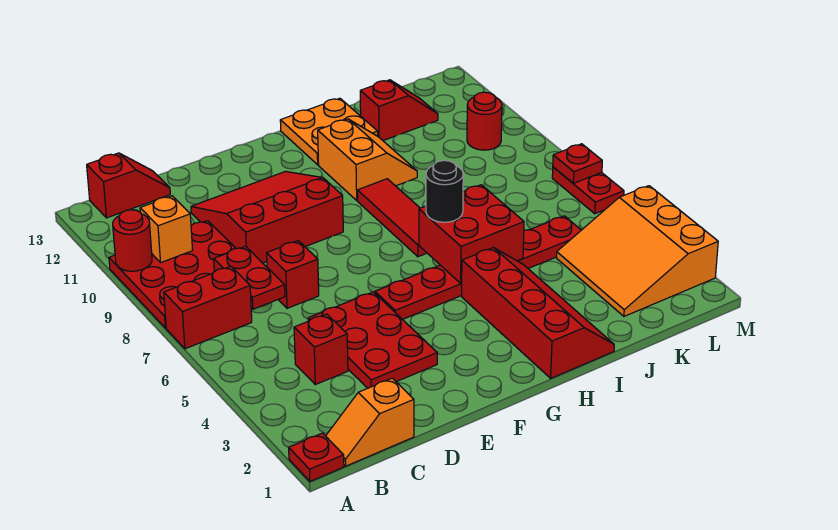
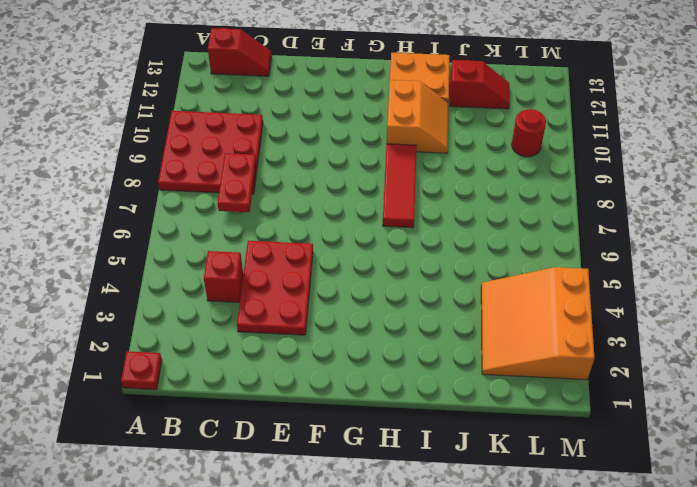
none -> red 1x2 brick [164,266,252,349]
none -> orange 1x2 slope [326,378,414,466]
none -> red 1x1 brick [267,241,319,308]

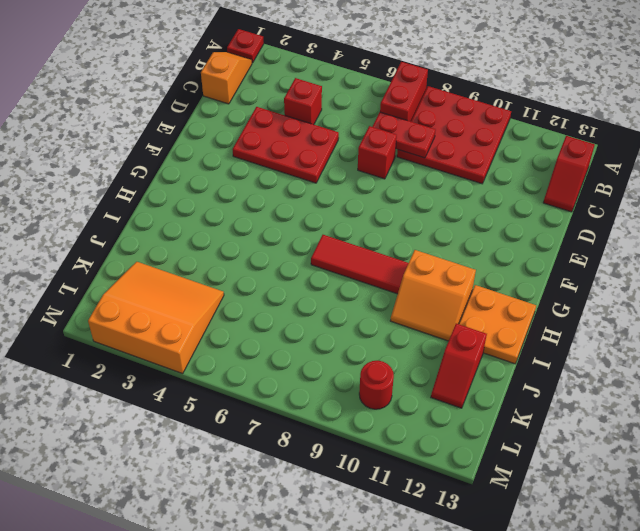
none -> red 3x3 slope [191,171,343,263]
none -> red 1x6 plate [375,216,581,319]
none -> red 2x4 slope [461,248,614,378]

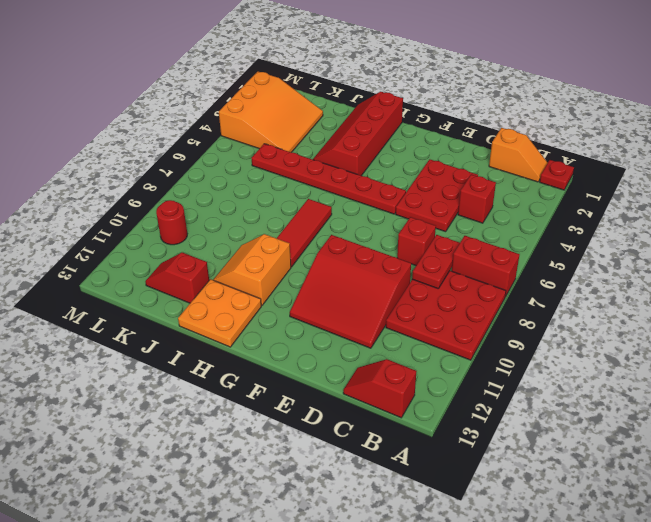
none -> red 1x2 plate [552,167,624,214]
none -> red 1x1 round brick [113,210,152,271]
none -> orange 1x1 brick [140,196,193,262]

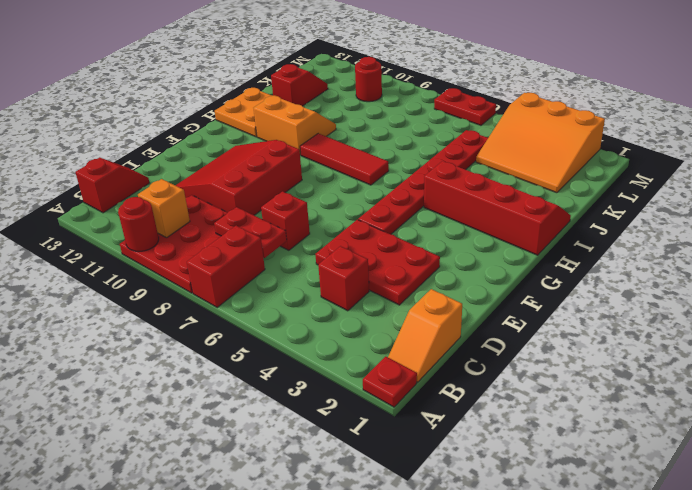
none -> red 2x2 brick [419,185,524,283]
none -> red 1x1 plate [553,144,602,183]
none -> black 1x1 round brick [426,160,463,222]

